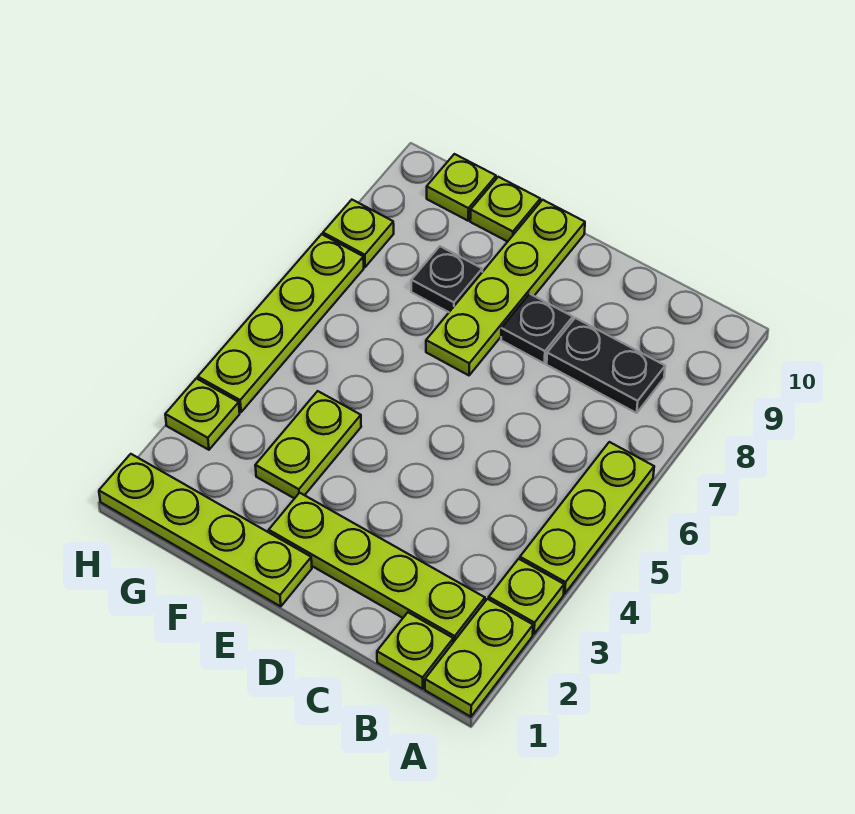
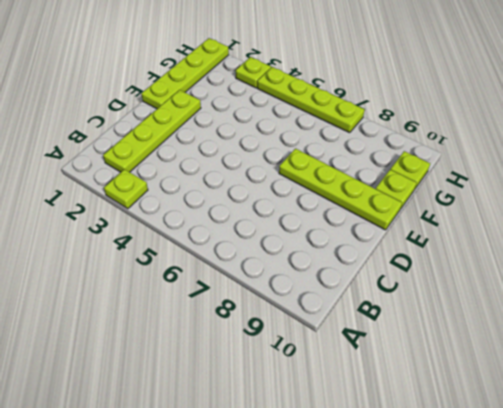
none -> lime 1x2 plate [425,599,533,717]
none -> lime 1x3 plate [520,442,654,594]
none -> lime 1x1 plate [377,612,453,689]

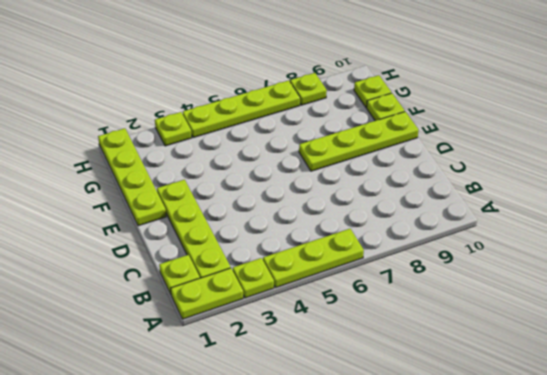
none -> black 1x2 plate [547,318,665,413]
none -> black 1x1 plate [501,294,573,363]
none -> lime 1x2 plate [255,391,361,499]

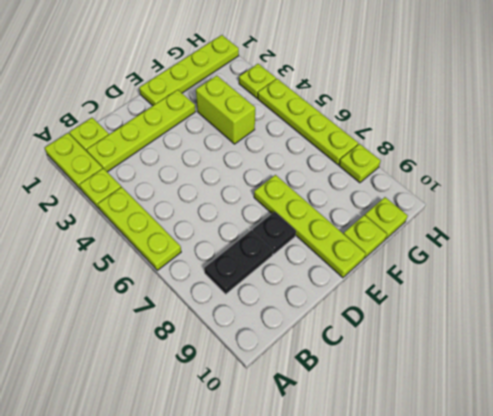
lime 1x2 brick [196,76,255,144] -> lime 1x2 plate [255,391,361,499]
none -> black 1x1 plate [411,246,482,312]

